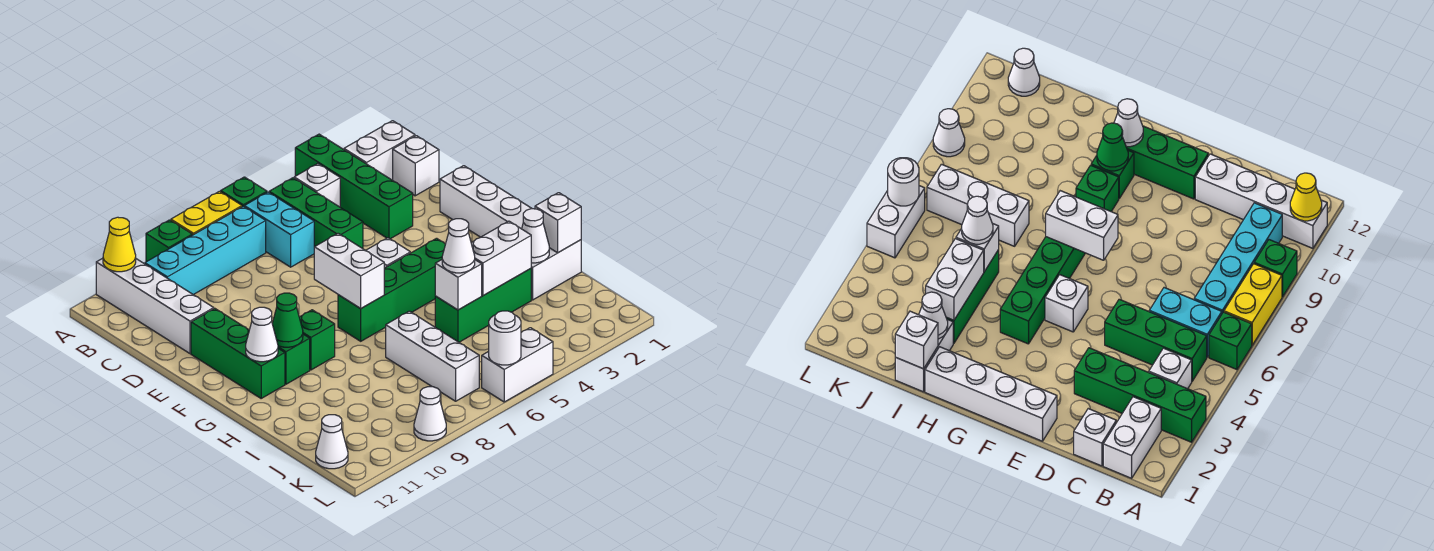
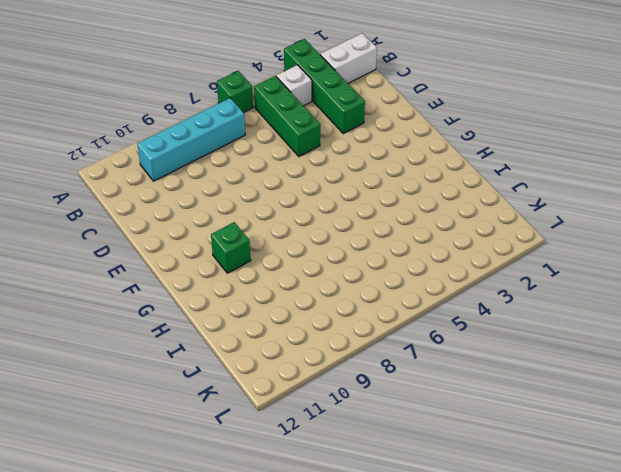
none -> yellow 1x2 brick [171,191,242,235]
none -> green 1x1 brick [146,220,192,262]
none -> white 1x4 brick [96,258,214,354]
none -> cyan 1x2 brick [244,192,314,267]

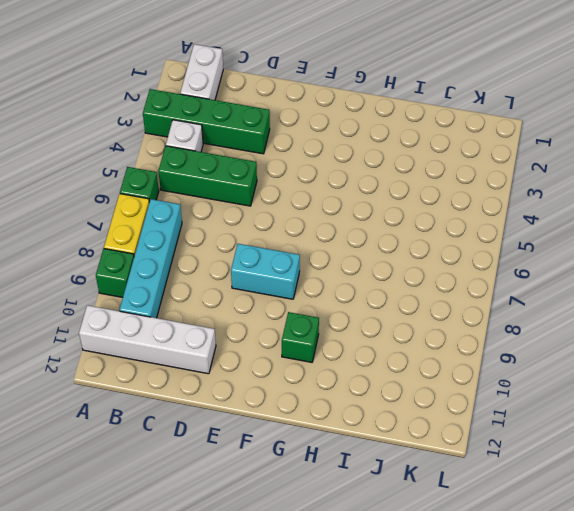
cyan 1x2 brick [231,244,300,299] -> cyan 1x2 brick moved to [244,192,314,267]
none -> white 1x1 brick [393,136,439,196]
none -> white 1x4 brick [440,166,532,237]
none -> green 1x3 brick [191,308,285,398]
none -> white 1x1 brick [366,238,410,268]

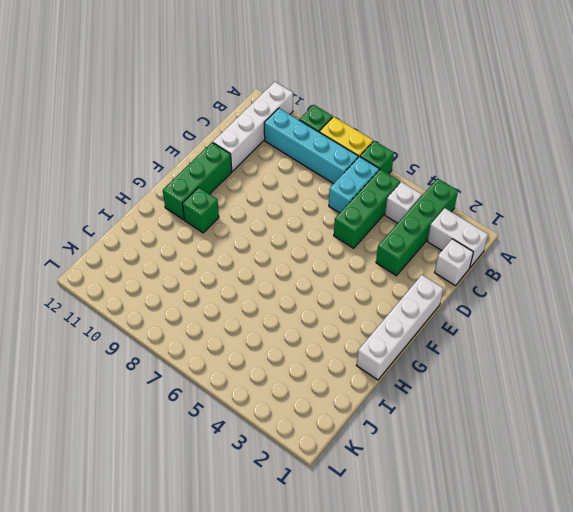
none -> white 1x1 brick [366,238,410,268]
none -> green 1x4 brick [338,238,445,341]
none -> green 1x1 brick [299,310,335,370]
none -> white 1x2 brick [531,240,581,300]

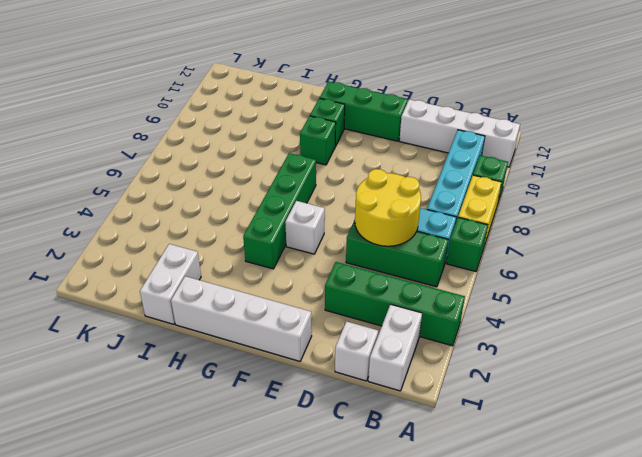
yellow 2x2 round brick [355,169,421,246] -> none
none -> white 1x1 brick [294,164,340,207]
none -> green 1x3 brick [435,269,531,342]
none -> white 1x3 brick [386,311,479,401]
none -> white 1x1 cone [316,415,348,469]

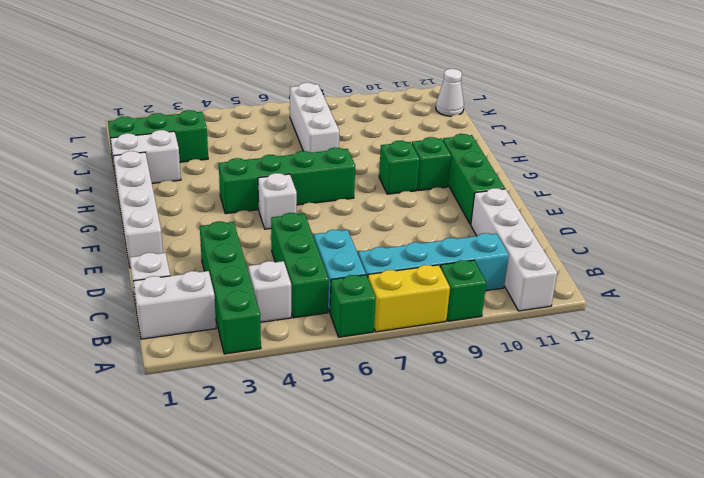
green 1x3 brick [108,110,208,162] -> green 1x3 brick moved to [435,269,531,342]
none -> white 1x2 brick [482,328,553,402]
none -> white 1x1 cone [414,387,446,441]
none -> yellow 1x1 cone [103,217,136,272]
none -> white 1x2 brick [314,233,384,308]

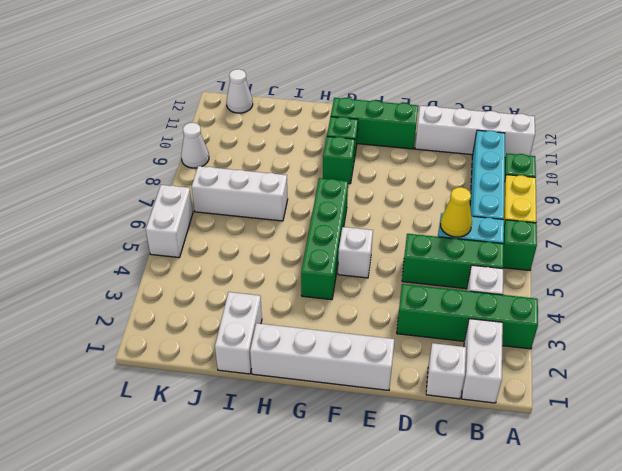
yellow 1x1 cone [440,187,472,237] -> yellow 1x1 cone moved to [103,217,136,272]
none -> green 1x3 brick [435,269,531,342]
none -> white 1x2 brick [314,233,384,308]
none -> green 1x1 cone [272,293,303,347]
none -> white 1x1 cone [246,307,278,362]

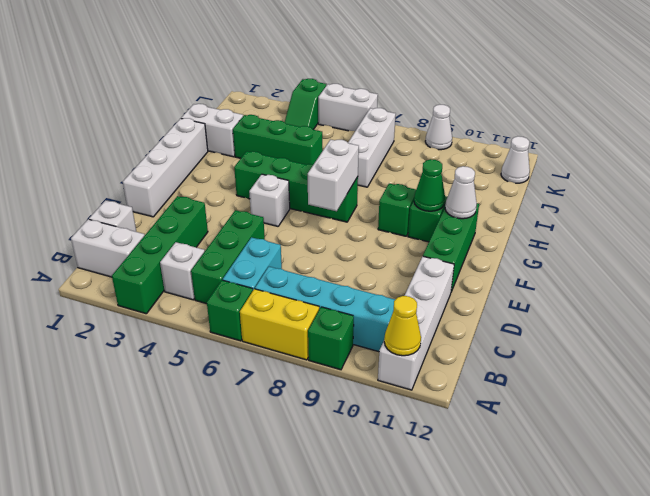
green 1x2 slope [285,79,326,130] -> none
none -> white 1x1 brick [535,193,581,253]
none -> white 1x1 cone [522,209,549,263]
none -> white 1x2 brick [471,221,531,296]
none -> white 1x1 brick [435,260,482,310]

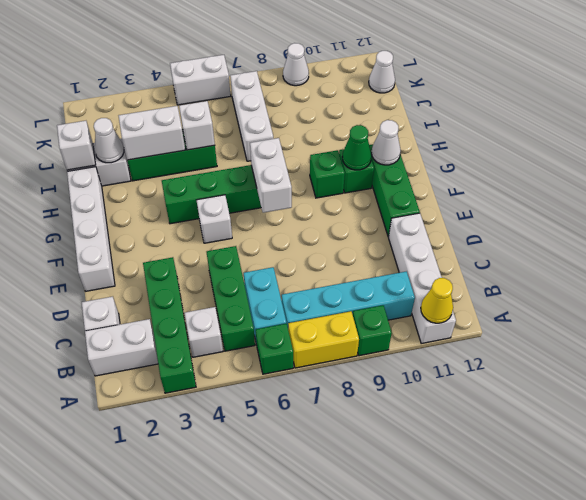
none -> white 1x1 round brick [489,311,521,365]
none -> white 1x1 cone [442,219,475,273]

